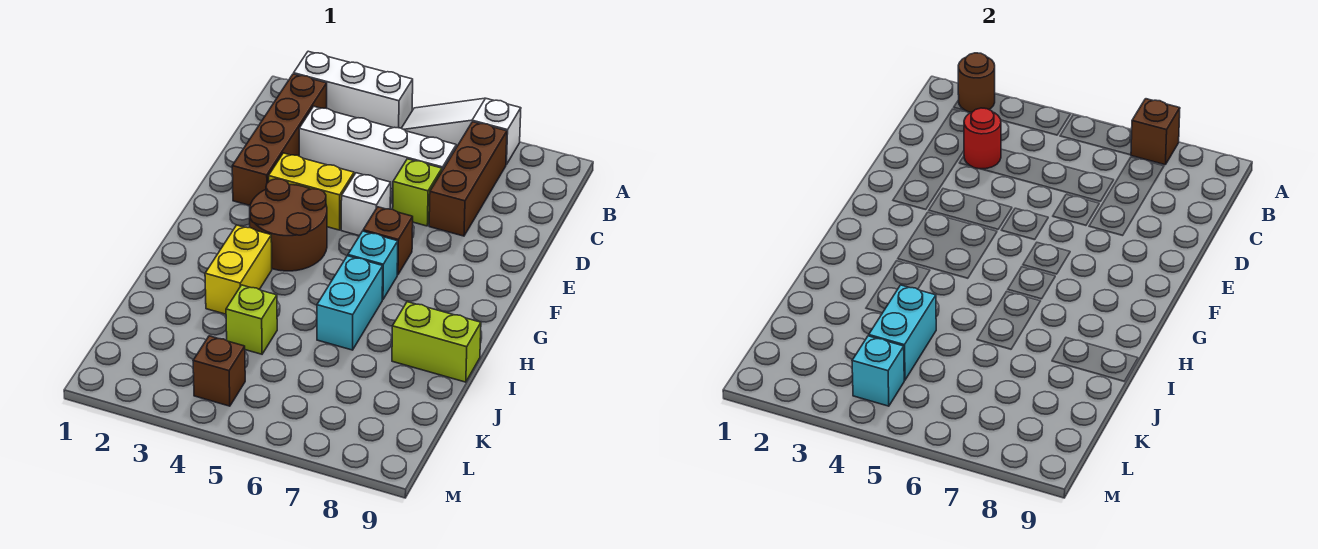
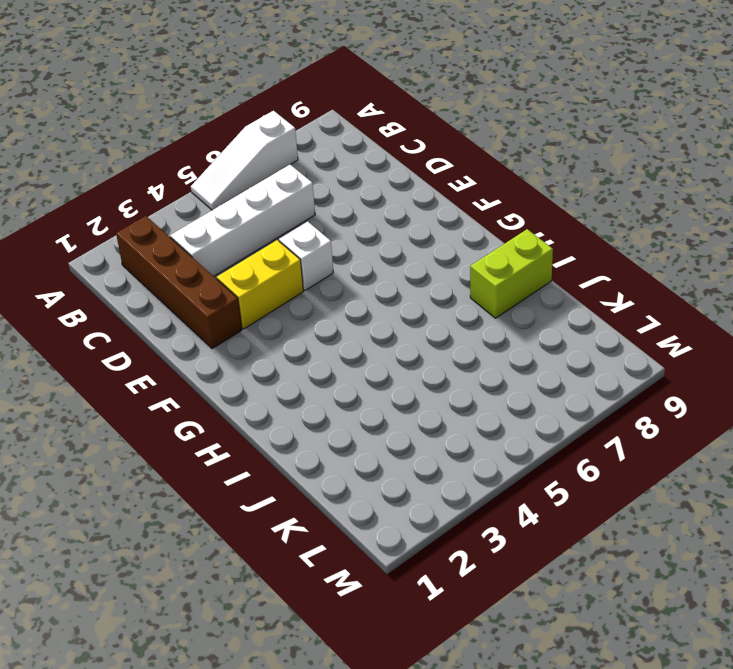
none -> white 1x3 brick [294,51,413,128]
none -> brown 1x3 brick [429,122,507,236]
none -> lime 1x1 brick [393,159,442,226]

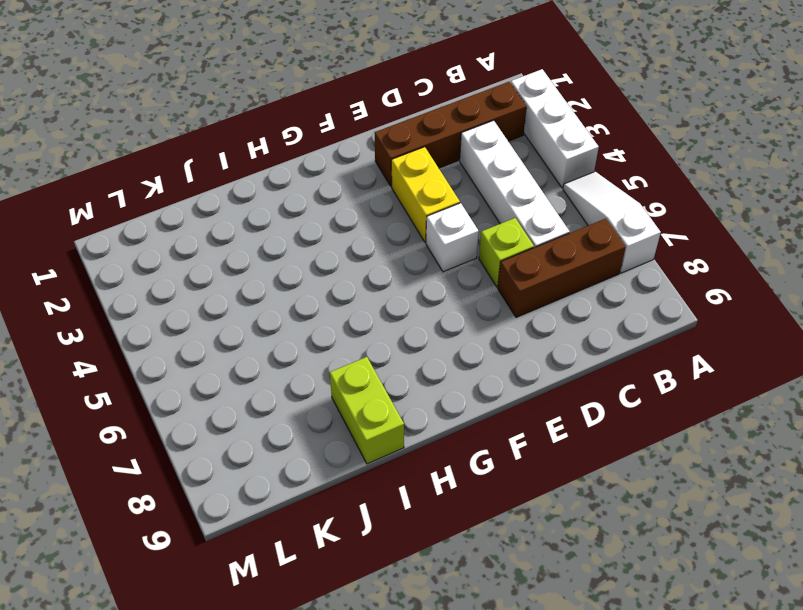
none -> brown 2x2 round brick [250,179,327,271]
none -> brown 1x1 brick [363,207,413,275]
none -> cyan 1x1 brick [348,231,398,300]

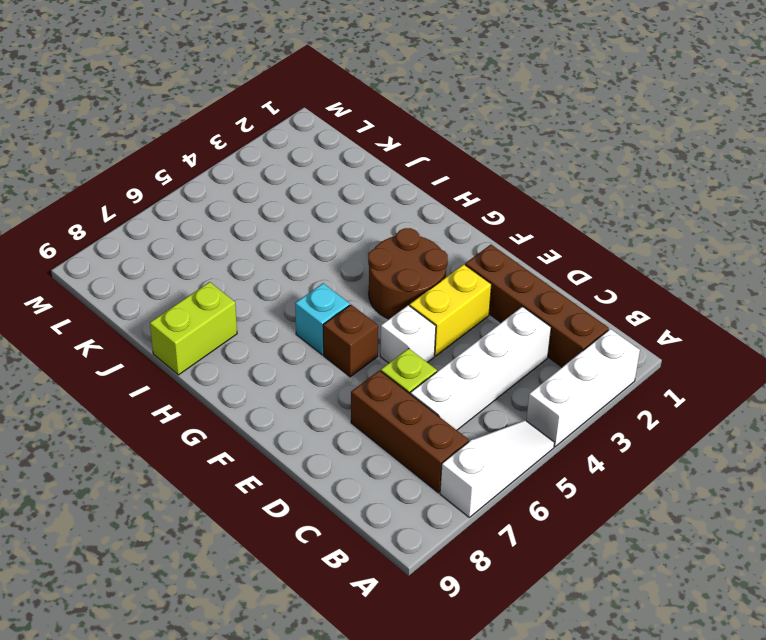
none -> yellow 1x2 brick [205,225,272,314]
none -> cyan 1x2 brick [317,256,383,350]
none -> lime 1x1 brick [226,285,277,354]

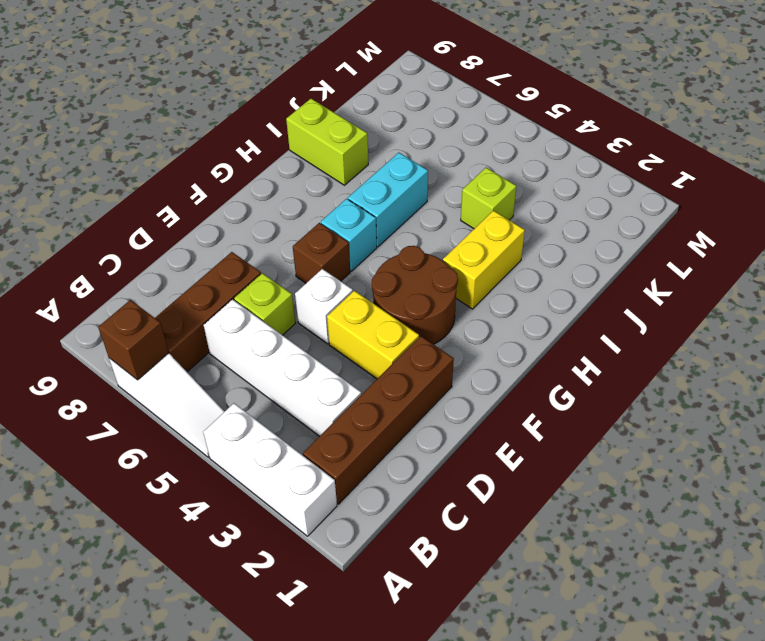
none -> brown 1x1 brick [193,336,245,406]
none -> brown 1x1 round brick [958,53,995,112]
none -> red 1x1 round brick [964,108,1001,169]

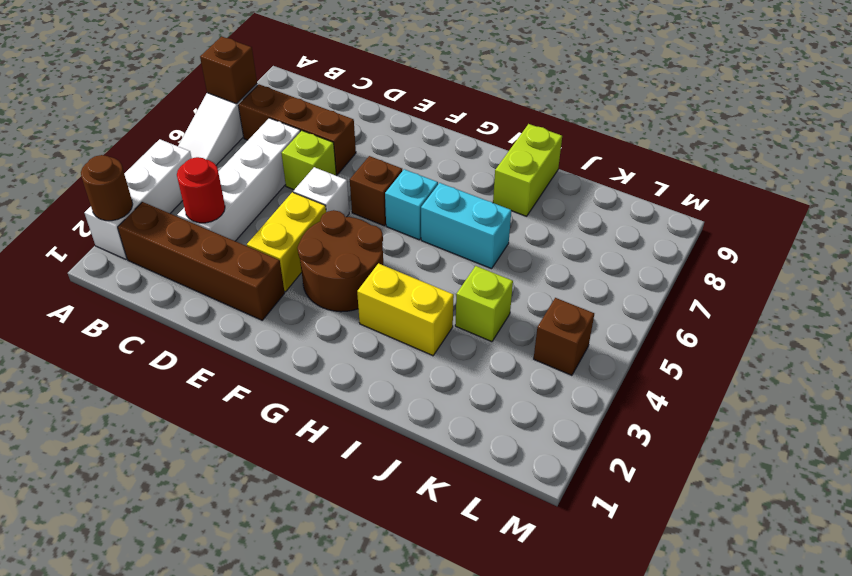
none -> cyan 1x2 brick [869,285,936,380]
none -> cyan 1x1 brick [852,336,904,406]

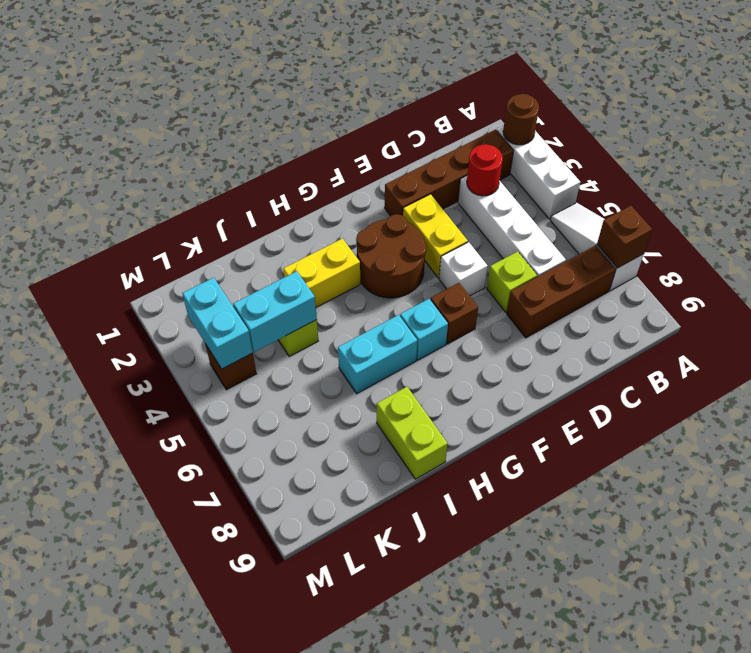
cyan 1x2 brick [182,278,253,369] -> cyan 1x1 brick [852,336,904,406]

